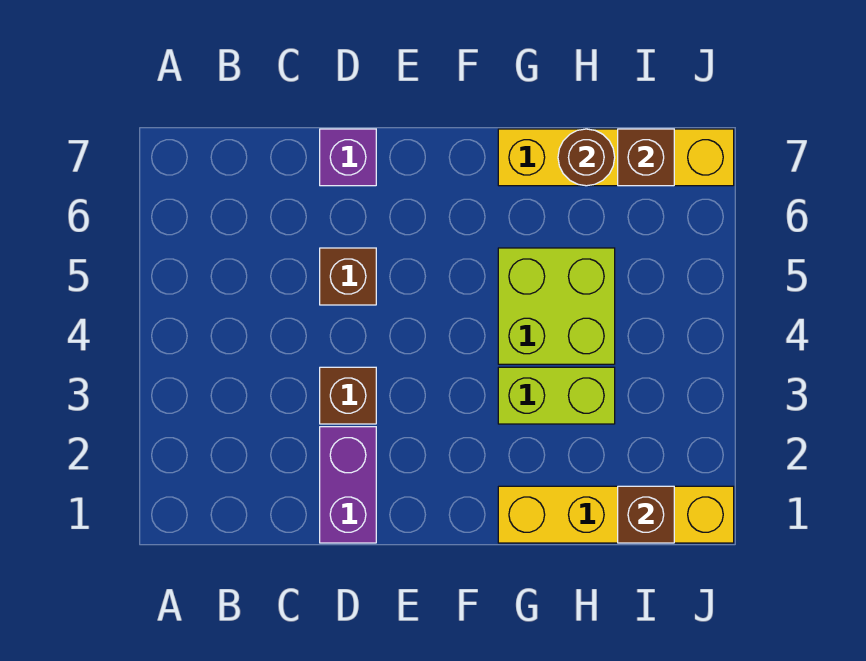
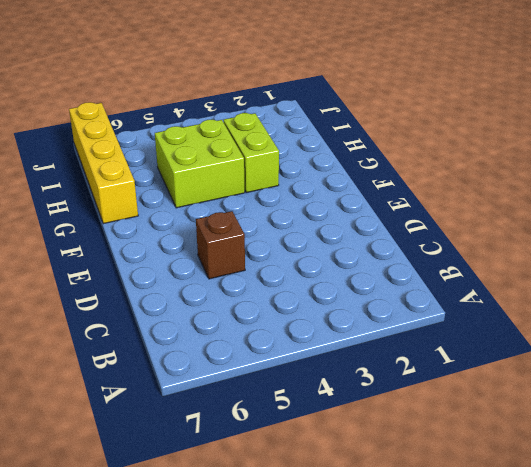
none -> purple 1x2 brick [320,427,376,543]
none -> brown 1x1 brick [320,367,376,424]

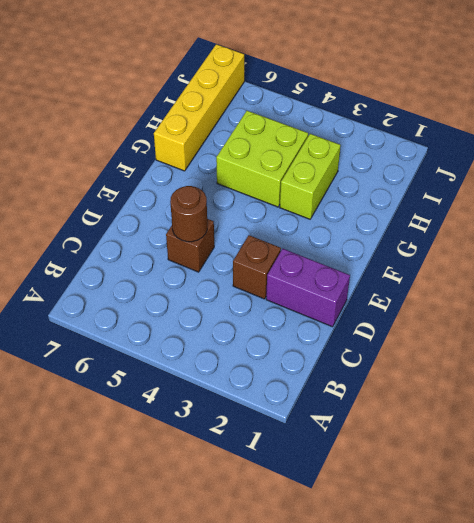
brown 1x1 round brick [170,186,207,242] -> brown 1x1 round brick moved to [558,129,615,186]
none -> purple 1x1 brick [320,129,376,186]
none -> yellow 1x4 brick [498,486,734,543]

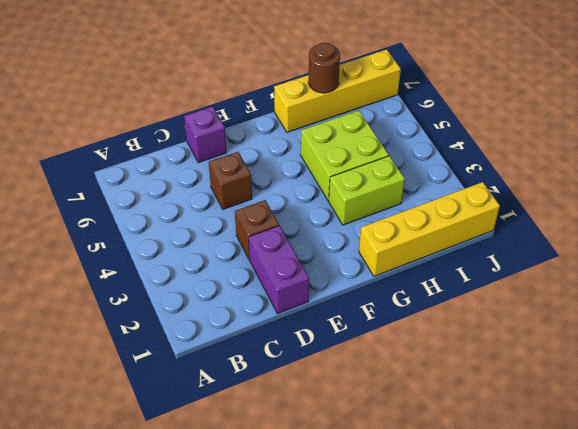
none -> brown 1x1 brick [618,486,674,543]
none -> brown 1x1 brick [618,129,674,186]

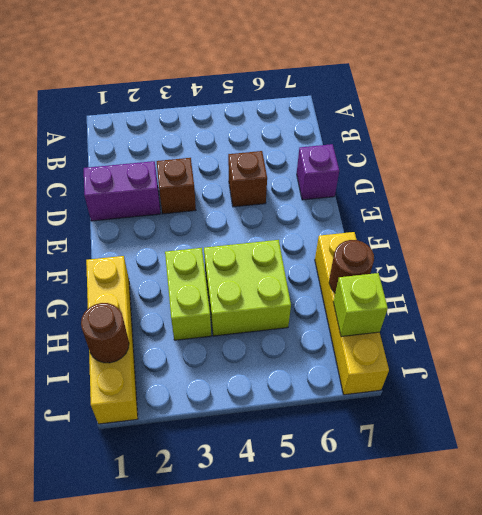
brown 1x1 round brick [81,303,129,363] -> brown 1x1 brick [618,486,674,543]
lime 1x1 brick [333,273,388,337] -> brown 1x1 brick [618,129,674,186]

